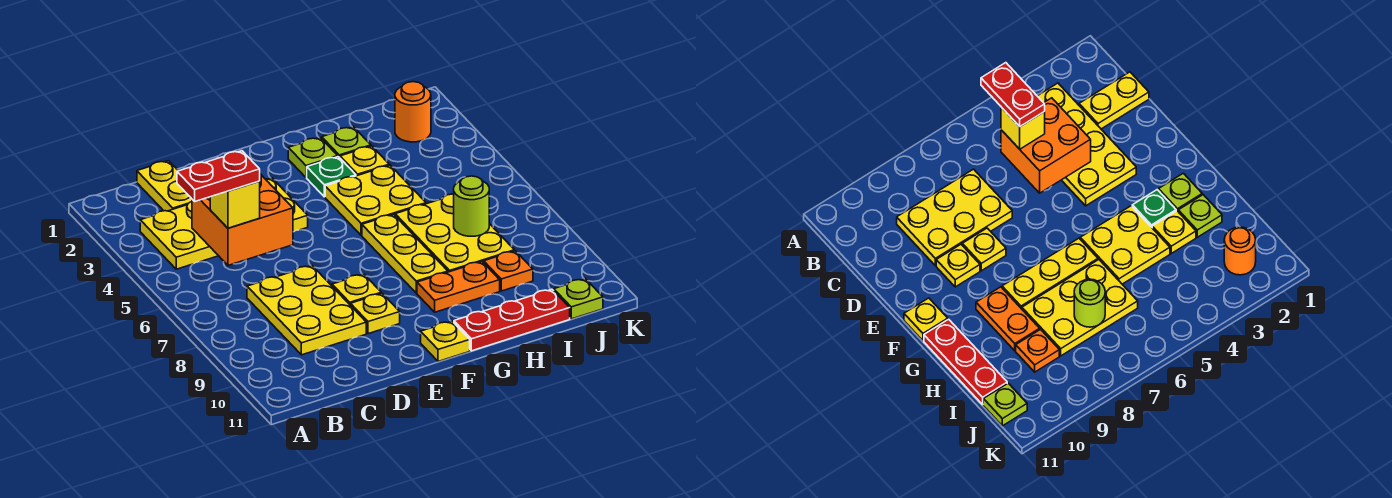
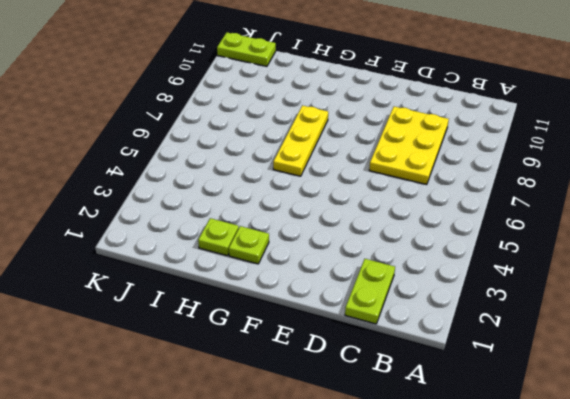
lime 1x2 plate [345,259,395,324] -> yellow 1x2 plate [137,161,192,211]
lime 1x2 plate [217,33,276,66] -> lime 1x1 plate [554,279,603,319]
none -> yellow 2x4 plate [140,178,308,269]
none -> yellow 1x1 plate [332,274,381,306]
none -> yellow 1x1 plate [351,293,400,334]

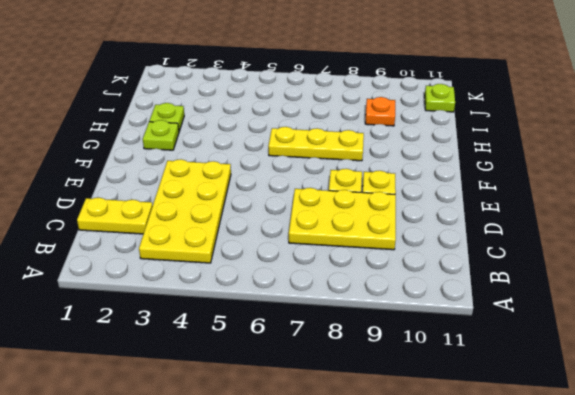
none -> yellow 1x1 plate [421,321,470,361]
none -> green 1x1 plate [307,157,356,197]
none -> yellow 2x2 plate [325,165,426,235]

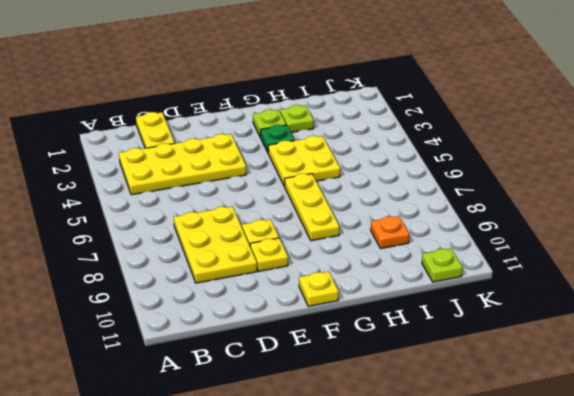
none -> orange 1x2 plate [417,262,500,312]
none -> red 1x3 plate [454,289,570,351]
none -> yellow 1x1 plate [340,146,389,176]

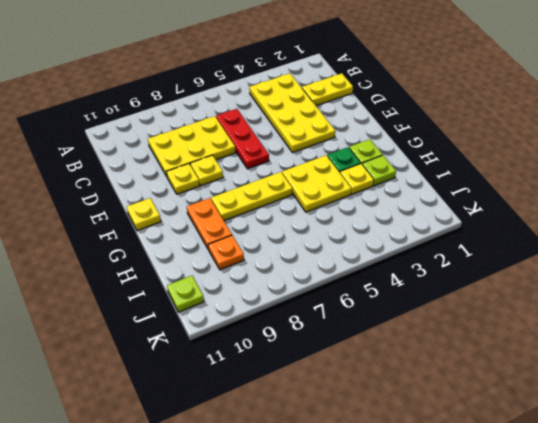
red 1x3 plate [216,109,269,169] -> red 1x3 plate moved to [454,289,570,351]
none -> yellow 2x3 plate [395,194,515,272]
none -> orange 1x1 round brick [395,82,431,142]
none -> orange 2x2 brick [192,174,293,265]

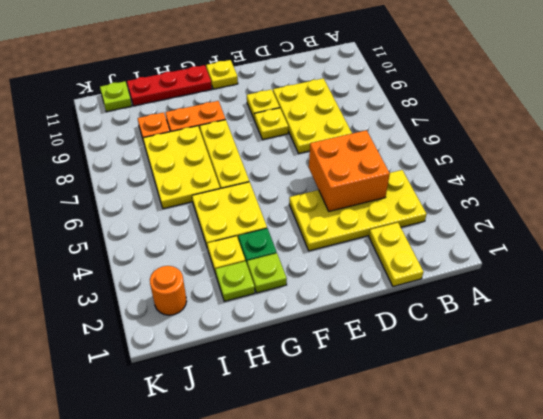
none -> lime 1x1 round brick [454,176,489,236]
none -> yellow 1x1 brick [210,181,260,228]
none -> red 1x2 plate [177,151,260,201]

